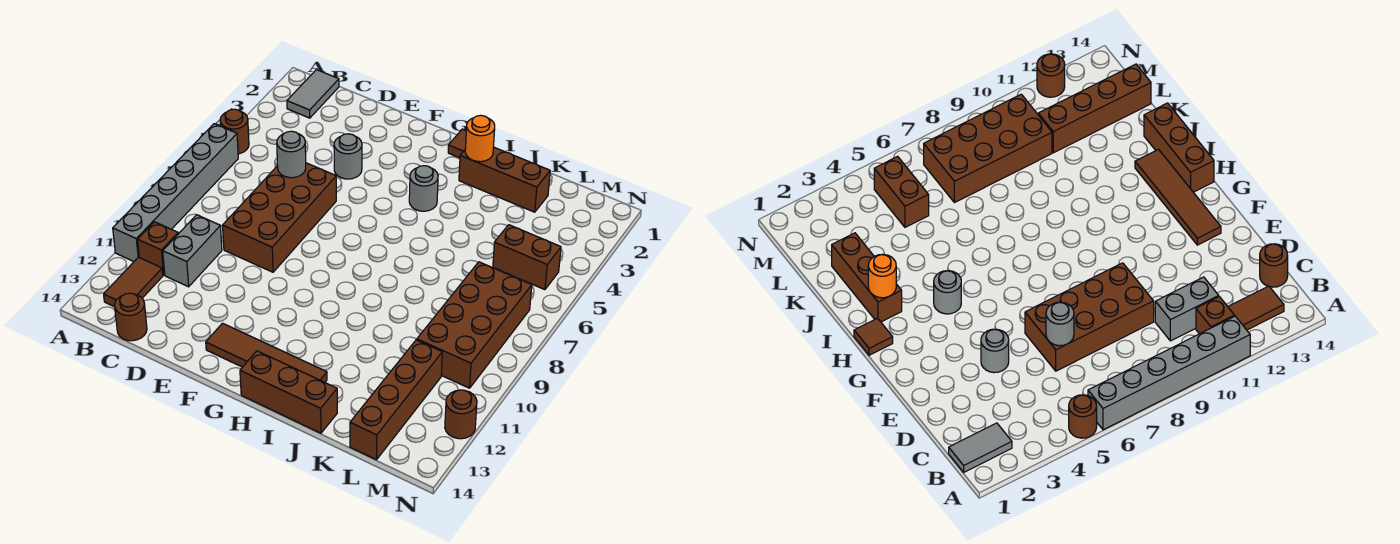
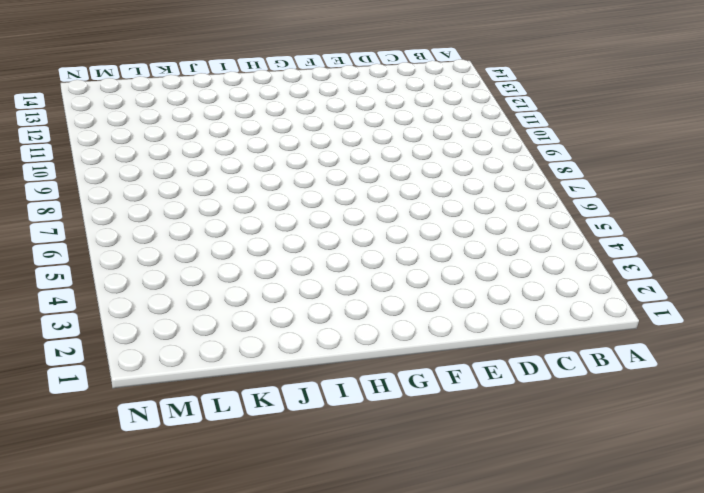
none -> brown 1x1 round brick [220,109,249,154]
none -> grey 1x6 brick [113,124,238,261]
none -> grey 1x2 tile [287,70,339,118]

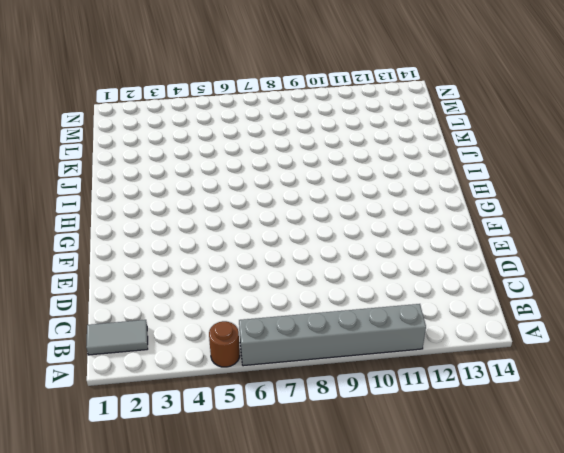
none -> brown 1x1 brick [138,222,178,275]
none -> brown 1x2 tile [104,257,163,307]
none -> grey 1x2 brick [163,215,222,287]

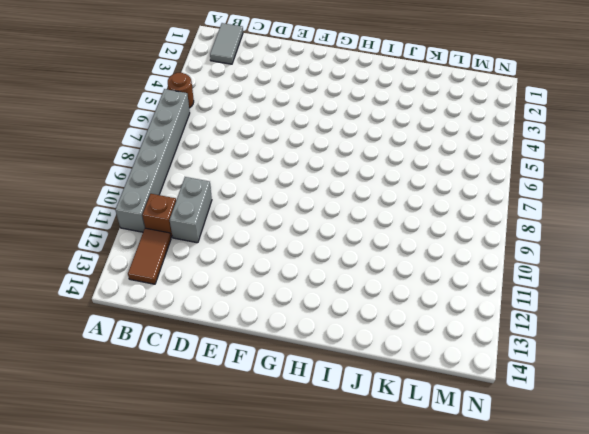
none -> brown 1x1 round brick [115,293,147,341]
none -> brown 2x4 brick [223,163,336,272]
none -> grey 1x1 round brick [334,134,362,179]

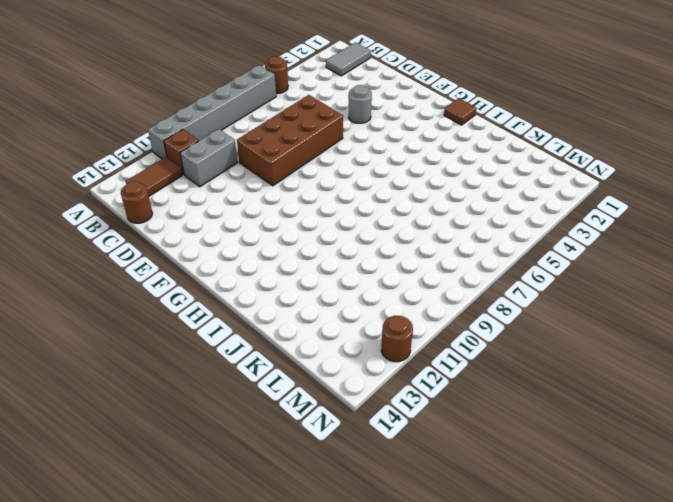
none -> brown 1x4 tile [206,323,327,382]
none -> grey 1x1 round brick [409,166,438,211]
none -> brown 1x3 brick [240,351,337,433]

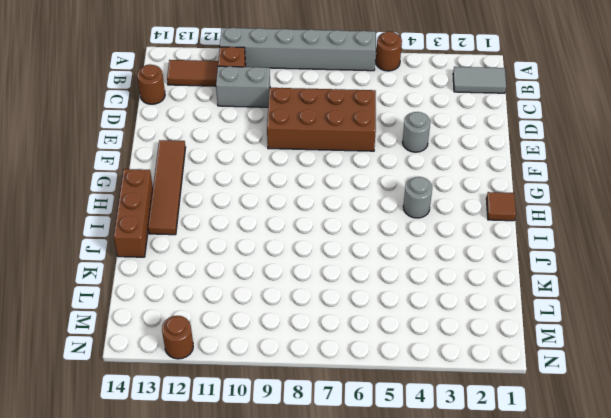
none -> brown 1x3 brick [459,147,550,212]
none -> brown 1x2 brick [493,225,561,290]
none -> brown 2x4 brick [417,262,532,388]

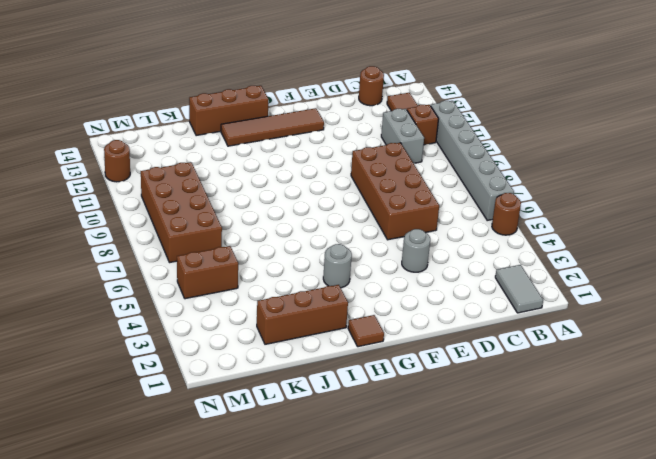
none -> brown 1x4 brick [350,340,442,460]
none -> grey 1x1 round brick [277,131,306,178]
none -> orange 1x1 round brick [465,115,495,162]

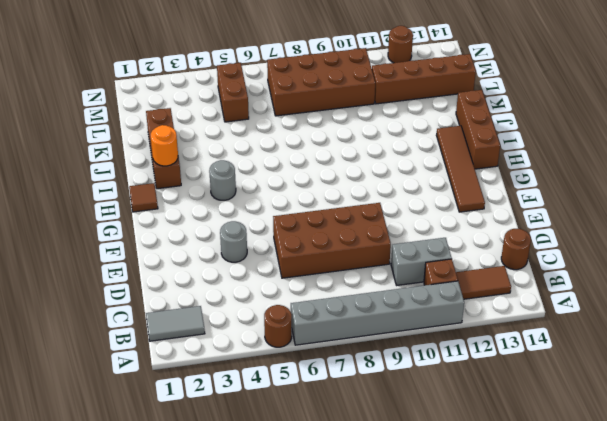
none -> grey 1x1 round brick [277,131,306,178]

